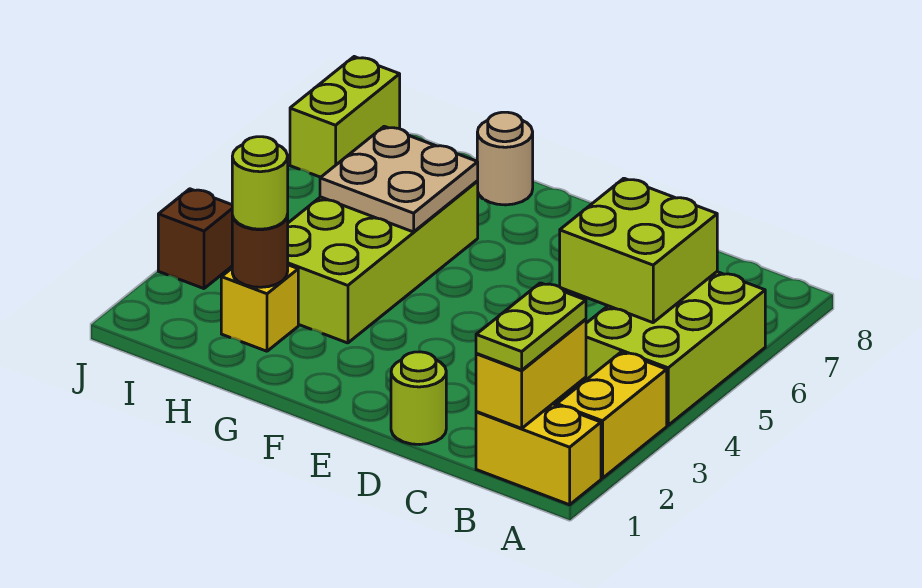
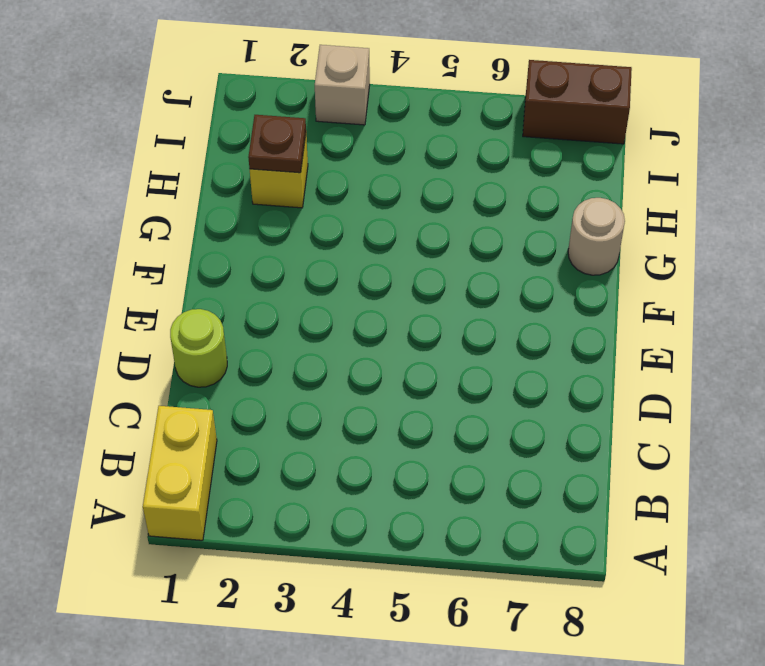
brown 1x1 plate [248,115,306,173] -> brown 1x1 round brick [232,215,288,287]
tan 1x1 brick [315,45,370,125] -> brown 1x1 brick [158,189,232,289]
brown 1x2 brick [523,60,632,144] -> lime 1x2 brick [290,57,400,177]
none -> yellow 1x2 brick [557,352,667,478]
none -> lime 2x3 brick [575,272,765,425]
none -> lime 2x4 brick [288,181,478,343]

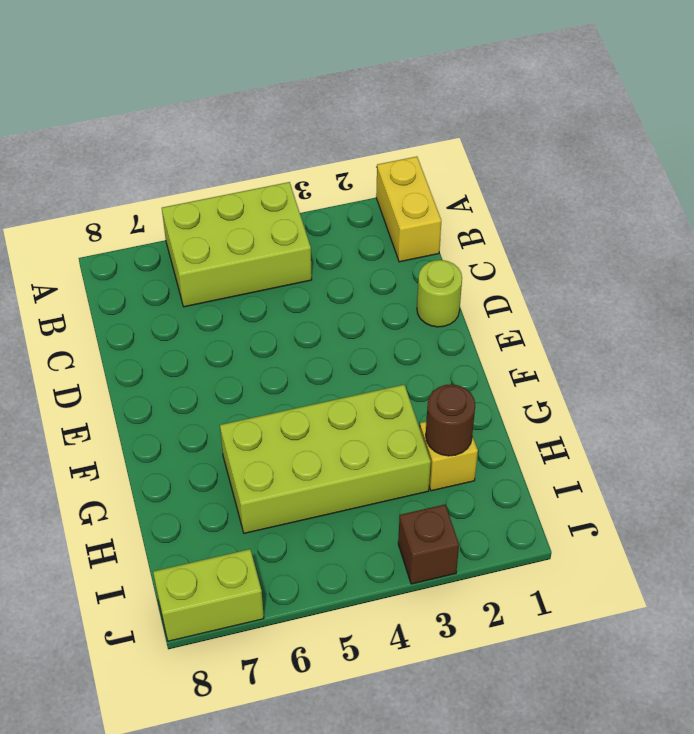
none -> yellow 1x2 brick [557,352,667,478]
none -> tan 1x1 round brick [477,112,533,205]
none -> yellow 1x2 brick [476,319,586,428]

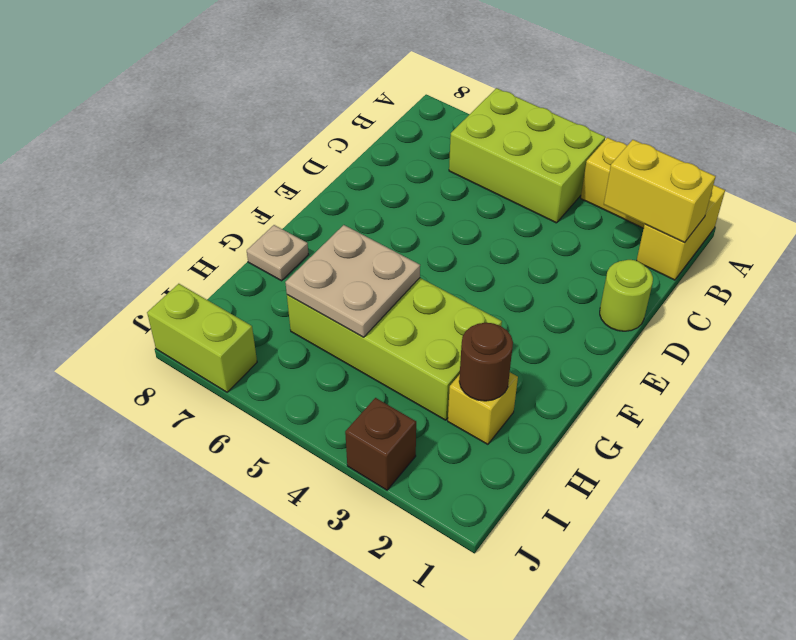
tan 1x1 plate [247,225,309,281] -> tan 1x1 round brick [477,112,533,205]
none -> lime 2x2 brick [560,178,717,323]
none -> lime 1x2 plate [476,283,586,370]
none -> lime 1x1 round brick [232,137,288,229]

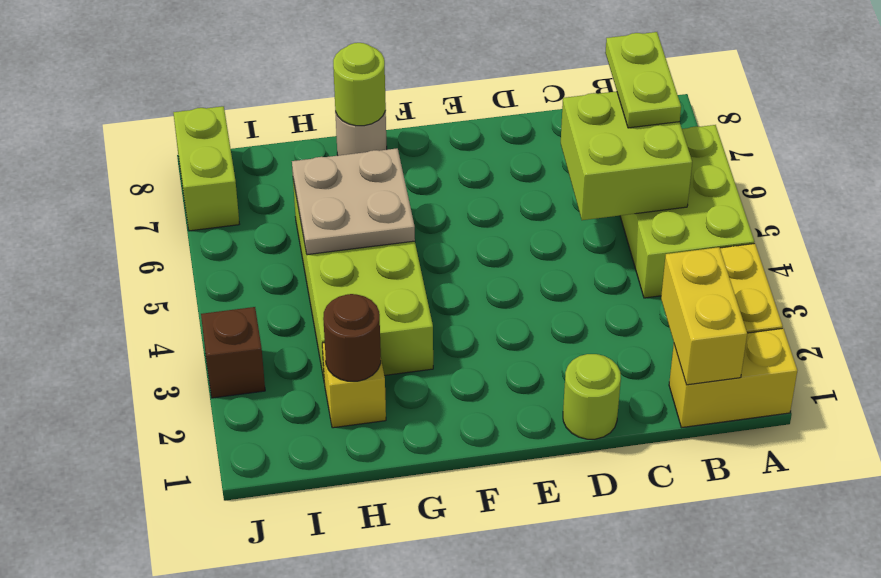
lime 1x2 plate [605,32,681,128] -> lime 1x2 plate moved to [476,283,586,370]
lime 1x1 round brick [333,43,386,126] -> lime 1x1 round brick moved to [232,137,288,229]

